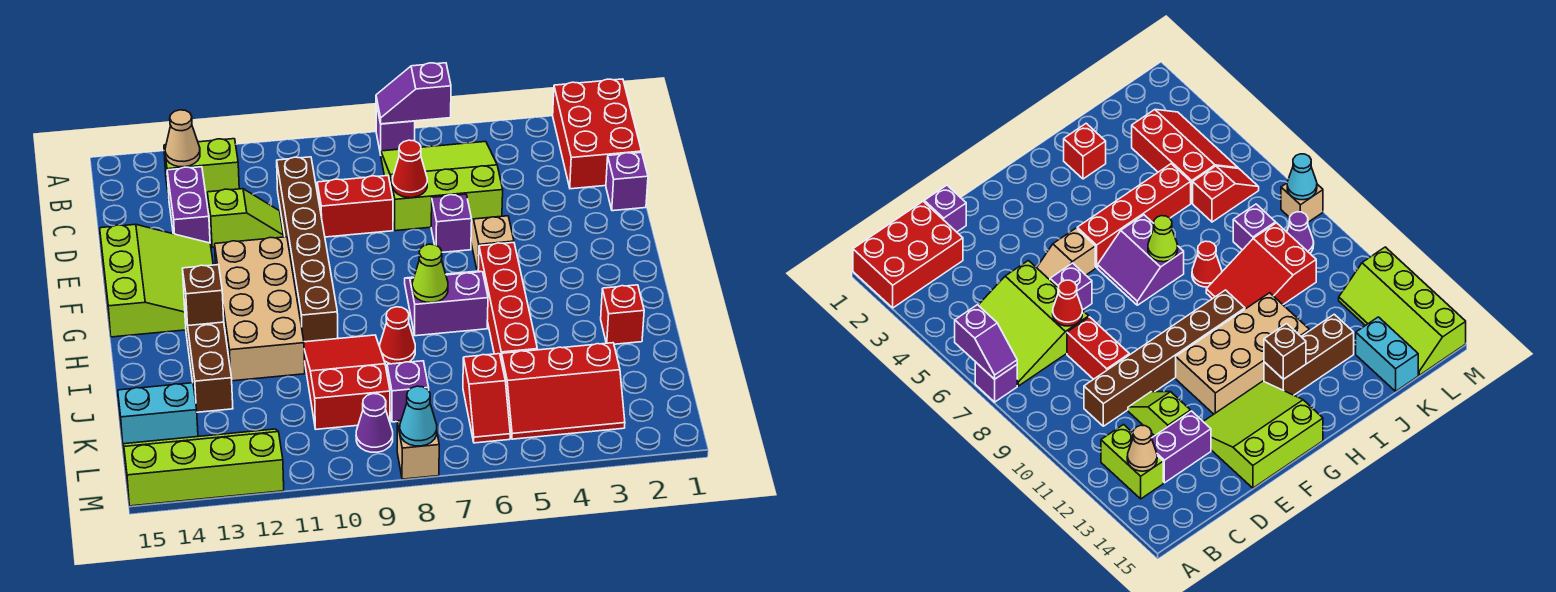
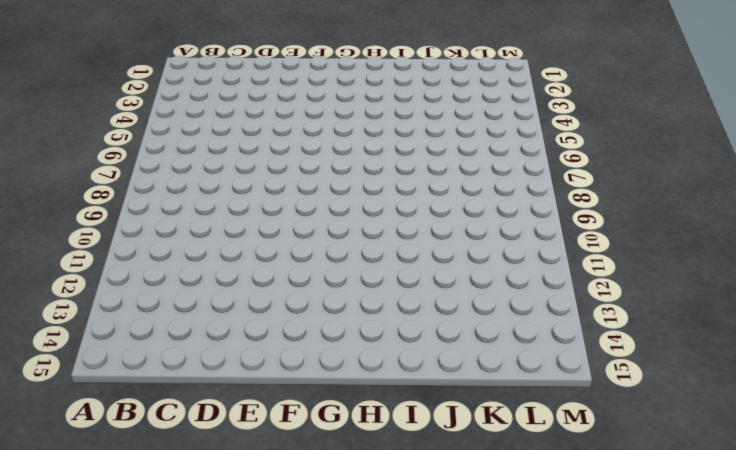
none -> red 2x3 brick [553,79,642,189]
none -> purple 1x1 brick [376,103,415,155]
none -> lime 3x3 slope [381,142,503,231]
none -> lime 1x2 brick [164,139,239,197]

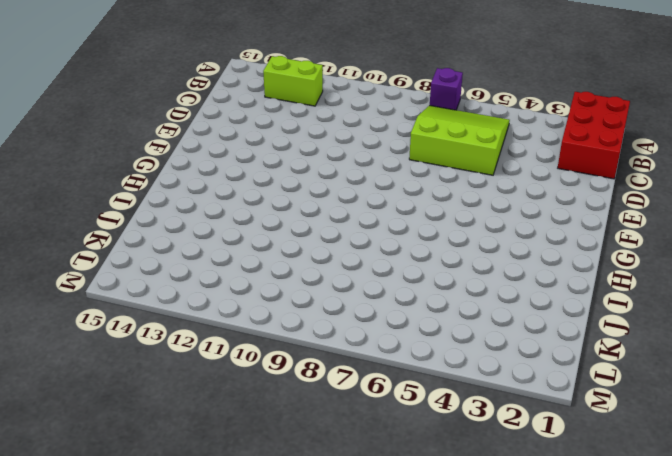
none -> brown 1x6 brick [277,157,338,342]
none -> purple 1x2 brick [167,167,210,243]
none -> purple 1x1 brick [606,152,648,211]
none -> red 1x2 brick [317,176,393,237]

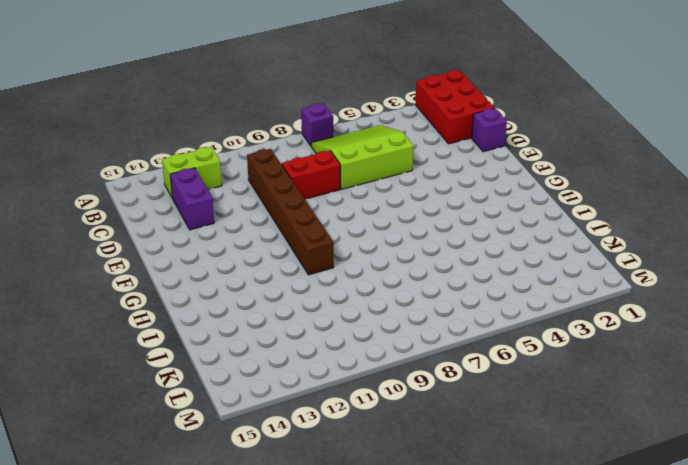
none -> lime 1x2 slope [207,189,284,247]
none -> tan 1x2 slope [471,216,514,271]
none -> purple 1x1 brick [431,194,472,252]
none -> lime 3x3 slope [100,224,213,337]

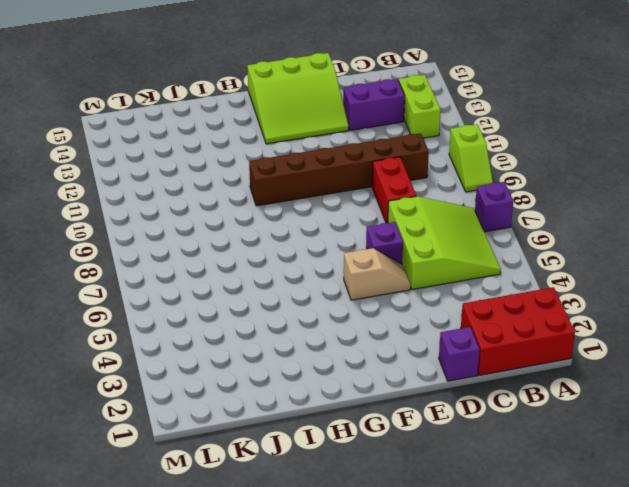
lime 1x2 slope [449,124,493,192] -> lime 1x2 slope moved to [207,189,284,247]
none -> tan 2x4 brick [215,237,305,381]
none -> red 1x4 brick [478,242,537,357]
none -> purple 2x2 slope [405,271,488,336]
none -> brown 1x3 brick [184,303,233,412]

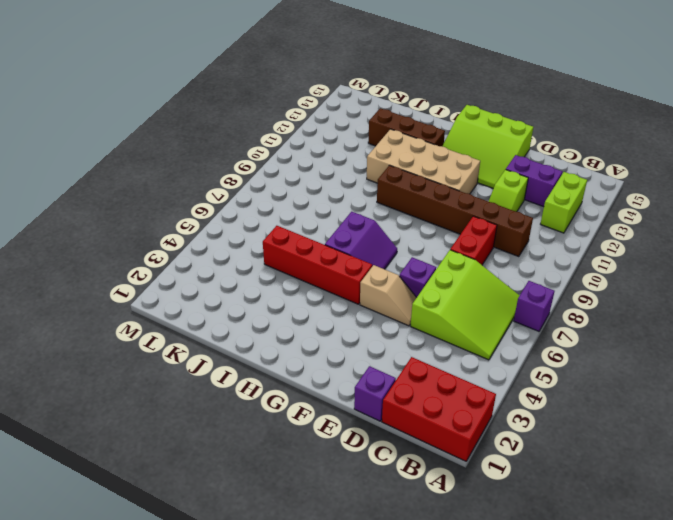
none -> red 1x1 brick [601,285,644,344]
none -> red 1x1 cone [380,307,415,364]
none -> red 2x3 slope [304,335,390,429]
none -> red 2x3 slope [501,343,625,439]

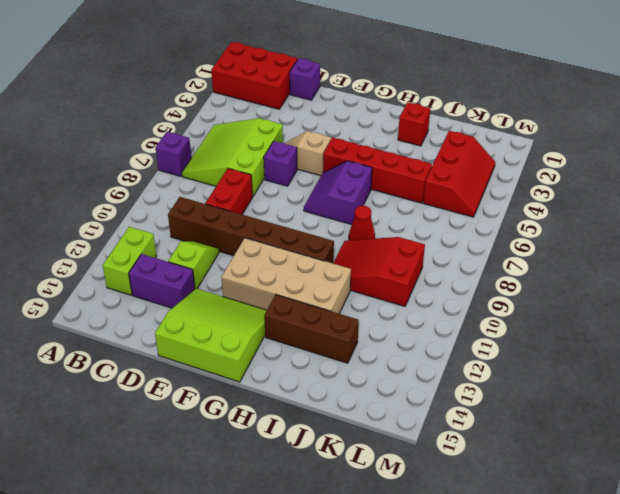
none -> red 1x2 slope [463,354,510,443]
none -> purple 1x1 brick [387,361,429,422]
none -> cyan 1x2 brick [118,383,198,444]
none -> purple 1x1 cone [356,394,393,452]

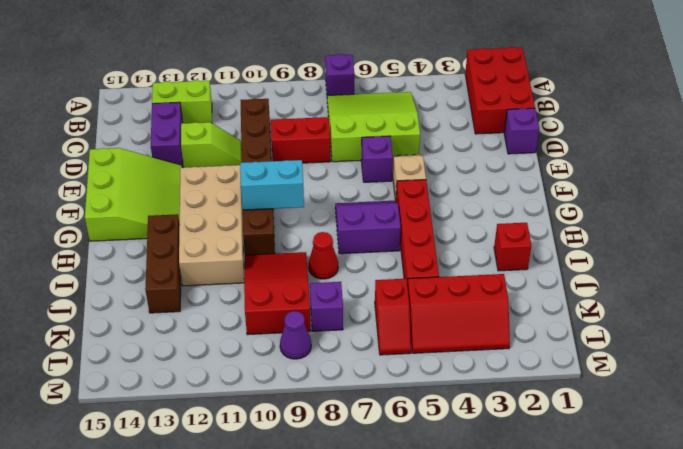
cyan 1x2 brick [240,160,304,210] -> cyan 1x2 brick moved to [118,383,198,444]
none -> lime 2x4 slope [123,429,284,506]
none -> tan 1x1 brick [397,420,439,479]
none -> purple 1x2 slope [376,63,451,124]
none -> tan 1x1 cone [165,110,200,167]

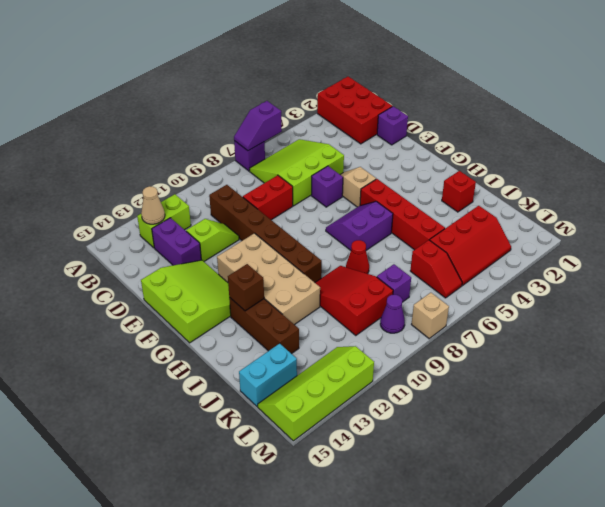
none -> red 1x1 cone [393,140,427,198]
none -> lime 1x1 cone [412,244,448,303]
none -> cyan 1x1 cone [400,386,437,446]

